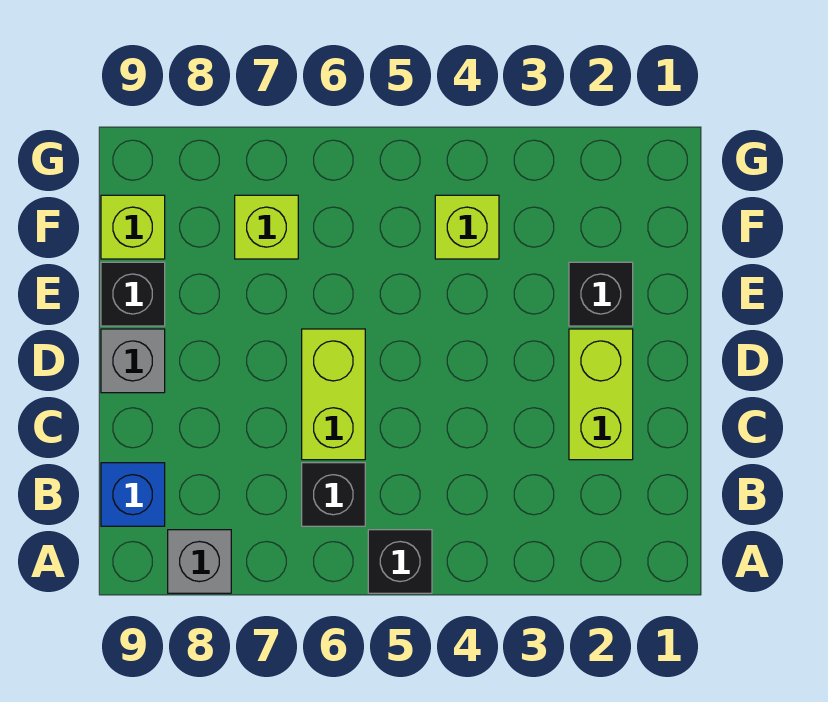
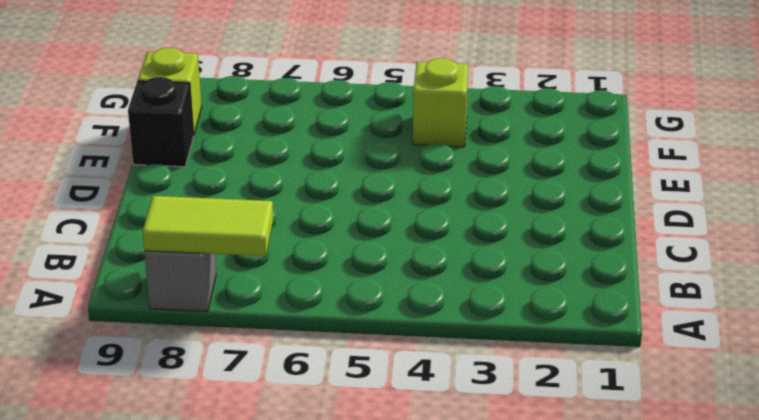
lime 1x2 tile [142,196,273,256] -> none
none -> black 1x1 brick [368,530,432,593]
none -> black 1x1 brick [302,463,365,526]
none -> blue 1x1 brick [101,463,165,526]

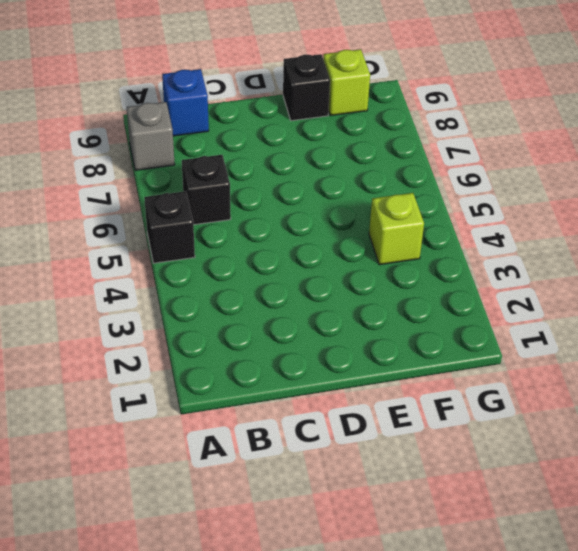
none -> lime 1x2 brick [569,329,633,460]
none -> lime 1x2 brick [302,329,365,460]
none -> grey 1x1 brick [101,329,165,393]

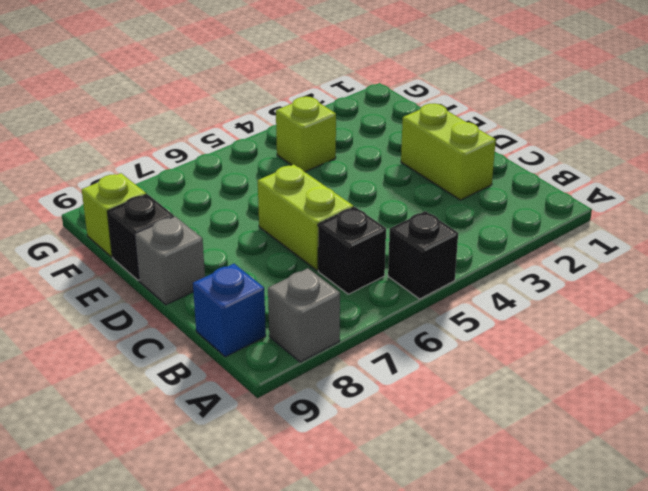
none -> black 1x1 brick [569,262,633,326]
none -> lime 1x1 brick [235,195,298,259]

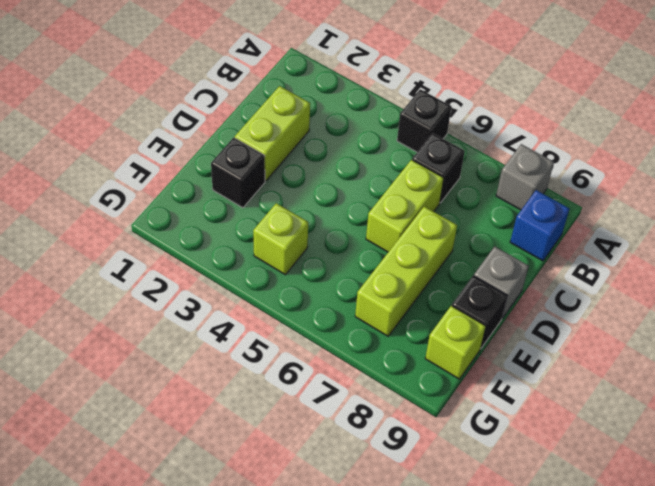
lime 1x3 brick [355,206,457,336] -> lime 1x1 brick [235,195,298,259]

